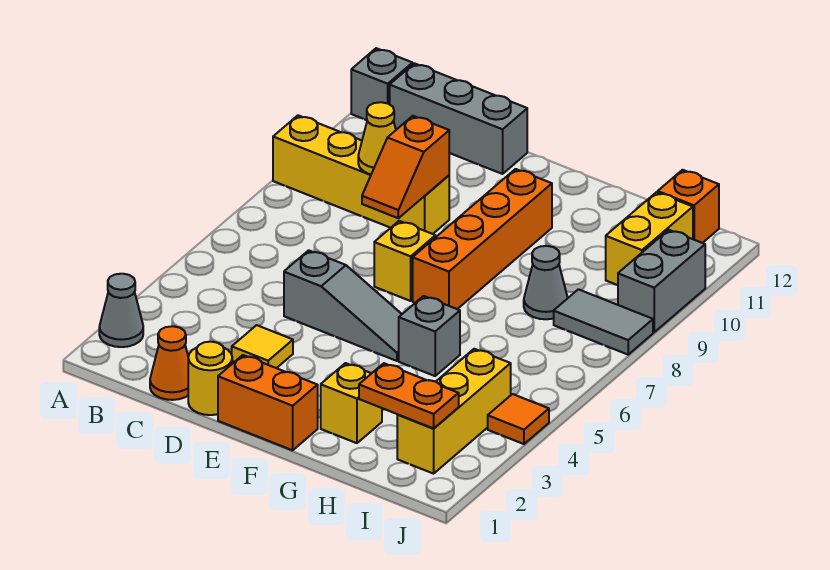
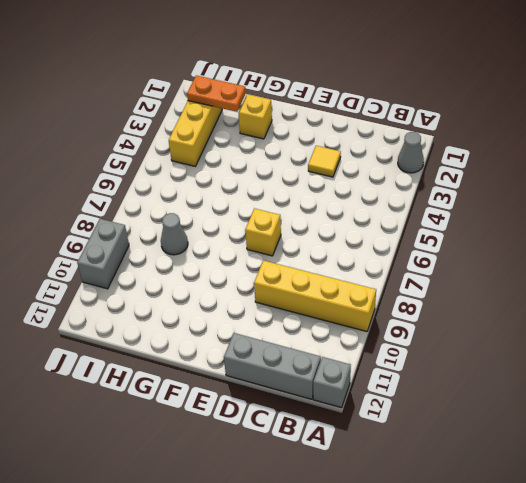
none -> orange 1x1 cone [150,326,188,400]
none -> yellow 1x1 round brick [188,342,232,415]
none -> grey 1x3 slope [284,250,402,361]

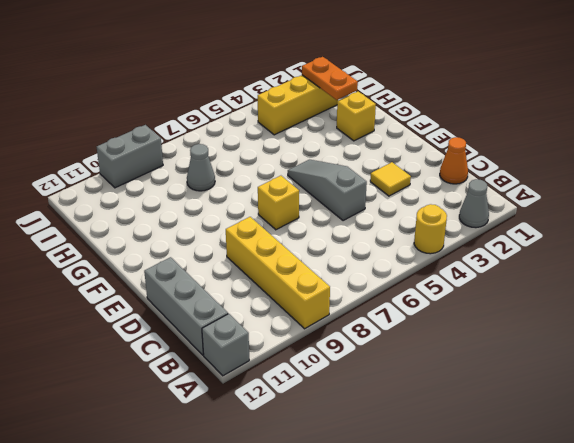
yellow 1x1 round brick [414,204,447,254] -> yellow 1x1 round brick moved to [188,342,232,415]
none -> orange 1x2 brick [218,355,318,450]
none -> orange 1x4 brick [413,169,552,309]
none -> grey 1x1 brick [399,296,460,376]

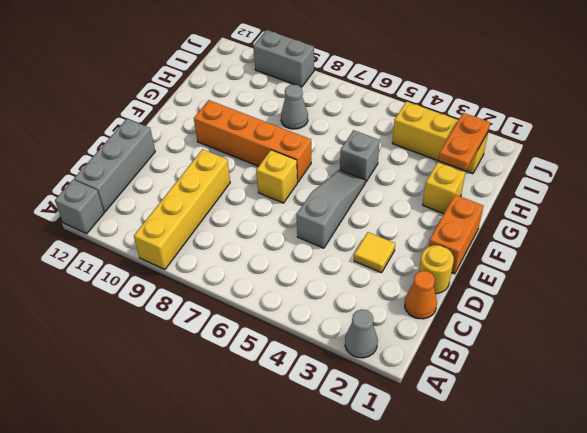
none -> grey 1x2 tile [554,289,653,355]
none -> yellow 1x2 brick [606,192,693,285]
none -> orange 1x1 brick [658,170,719,243]

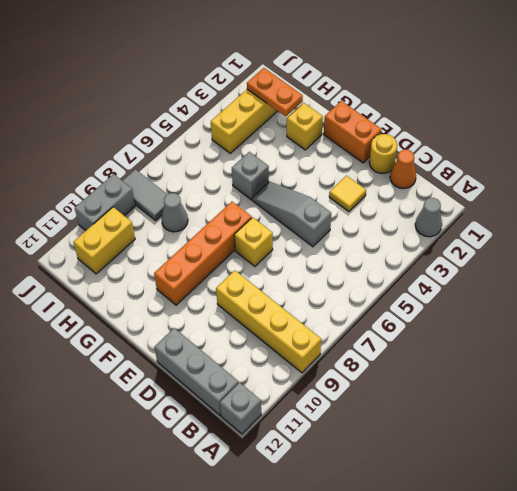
none -> orange 1x1 brick [658,170,719,243]
none -> orange 1x1 tile [488,394,549,444]
none -> yellow 1x1 cone [358,102,396,174]

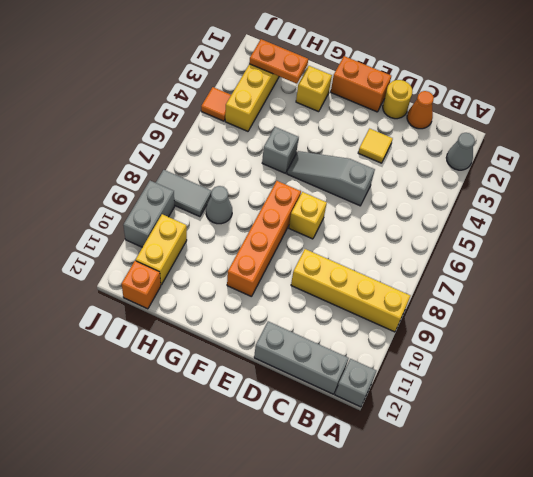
none -> yellow 1x1 cone [358,102,396,174]
none -> orange 1x2 slope [362,116,449,218]

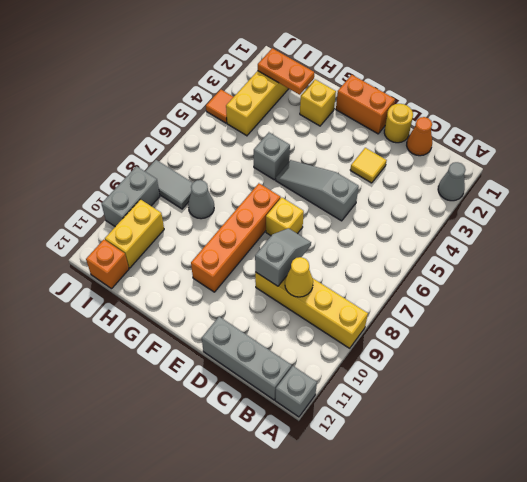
grey 1x2 slope [255,228,311,286] -> orange 1x2 slope [362,116,449,218]

